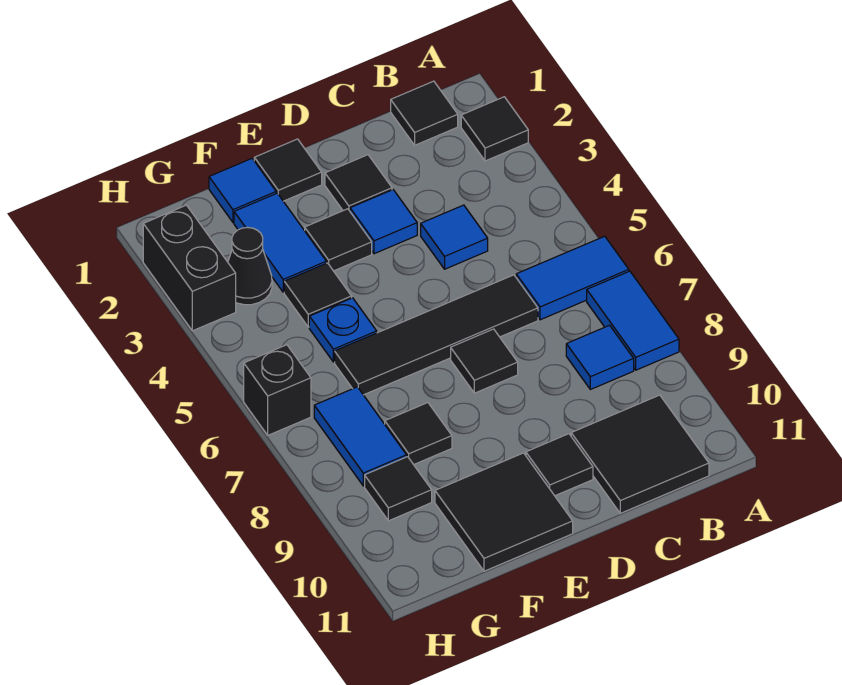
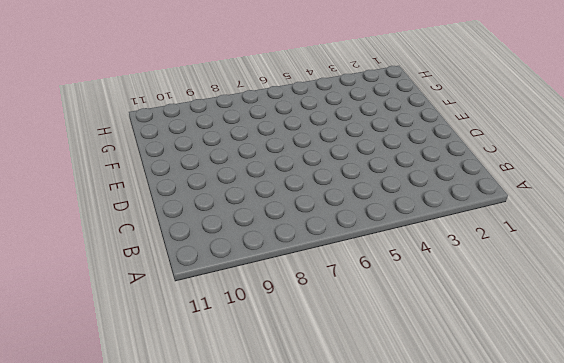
none -> black 1x1 tile [461,97,528,161]
none -> blue 1x2 tile [516,236,629,320]
none -> blue 1x2 tile [587,271,679,370]

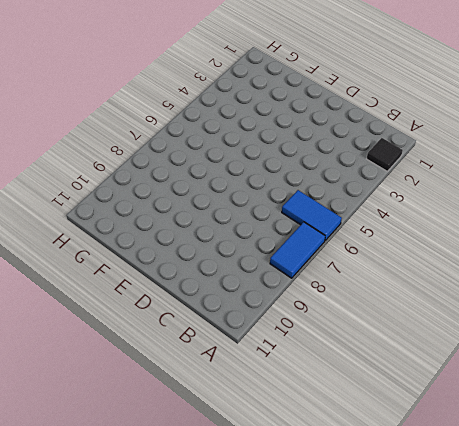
none -> black 1x1 tile [391,81,458,145]
none -> blue 1x1 tile [566,325,634,389]
none -> black 2x2 tile [571,395,709,513]

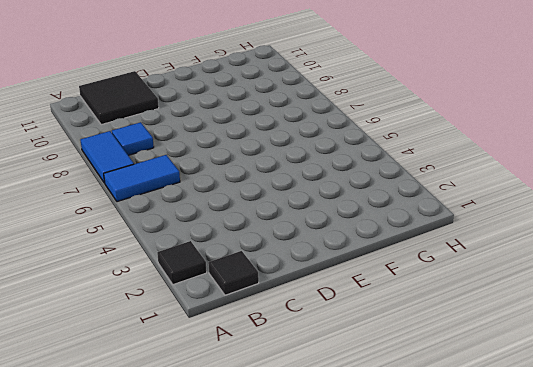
none -> blue 1x1 tile [421,205,488,269]
none -> black 1x4 tile [335,275,538,395]
none -> black 1x1 tile [325,155,392,211]

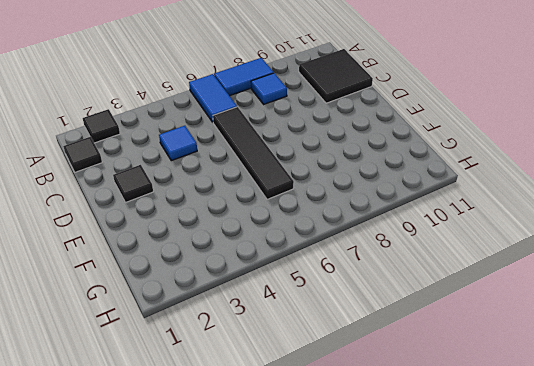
none -> blue 1x1 tile [350,190,417,254]
none -> black 1x1 tile [451,329,518,393]
none -> black 1x1 tile [526,434,593,496]

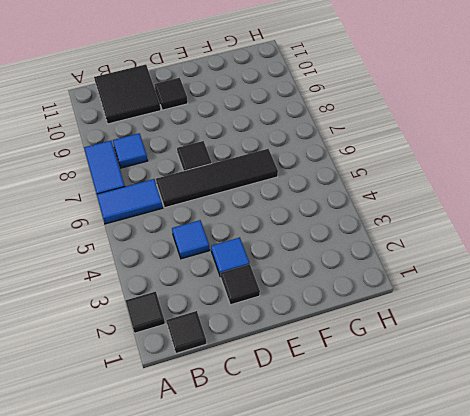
none -> black 1x1 tile [254,139,322,201]
none -> black 1x1 tile [305,209,372,271]
none -> black 2x2 tile [435,453,573,571]

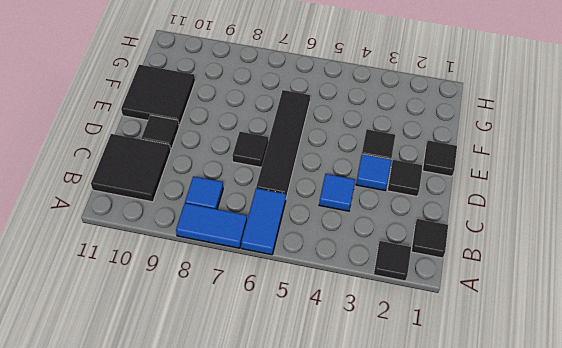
none -> blue 1x1 tile [209,159,276,222]
none -> blue 1x2 tile [234,193,326,292]
none -> black 1x1 tile [284,263,352,327]

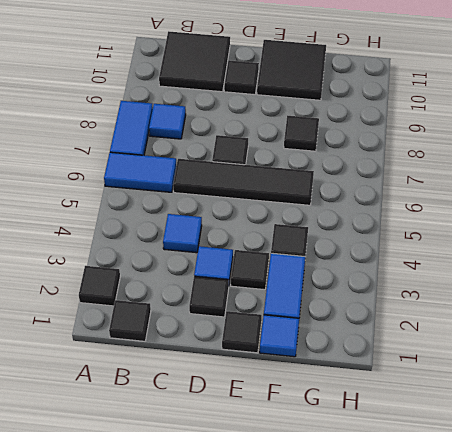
none -> blue 1x1 plate [309,298,377,362]
none -> black 1x1 cone [228,227,272,305]
none -> blue 1x2 tile [314,387,407,486]

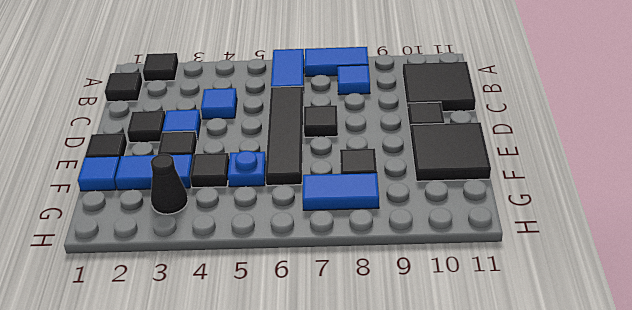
none -> black 1x1 tile [365,457,432,521]
none -> black 1x2 brick [143,205,236,331]
none -> black 1x1 brick [244,345,311,435]

